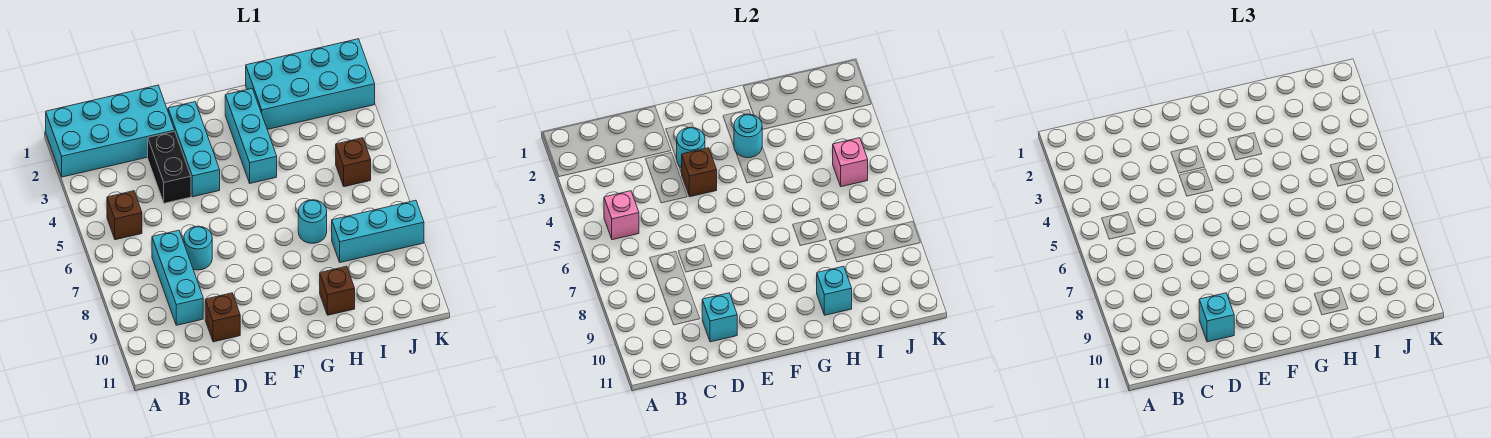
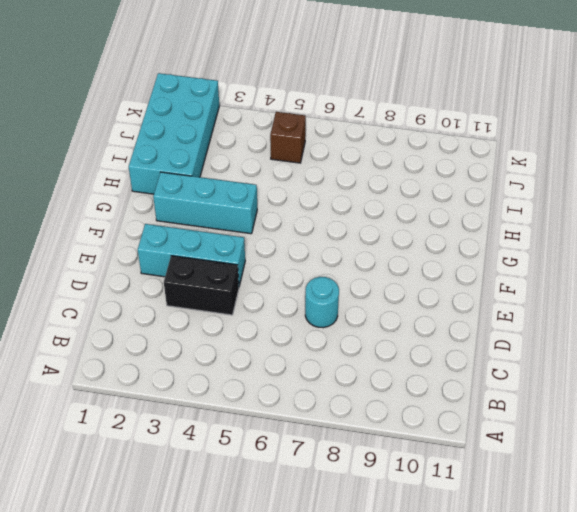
none -> cyan 2x4 brick [46,85,175,177]
none -> brown 1x1 brick [107,191,142,240]
none -> cyan 1x3 brick [152,230,203,325]

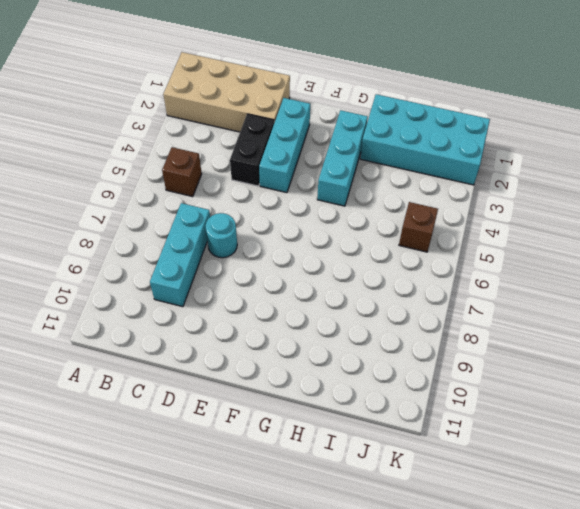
tan 2x4 brick [163,52,290,132] -> cyan 2x4 brick [46,85,175,177]
none -> brown 1x1 brick [205,293,240,342]
none -> cyan 1x1 round brick [298,200,327,243]
none -> brown 1x1 brick [320,266,355,315]

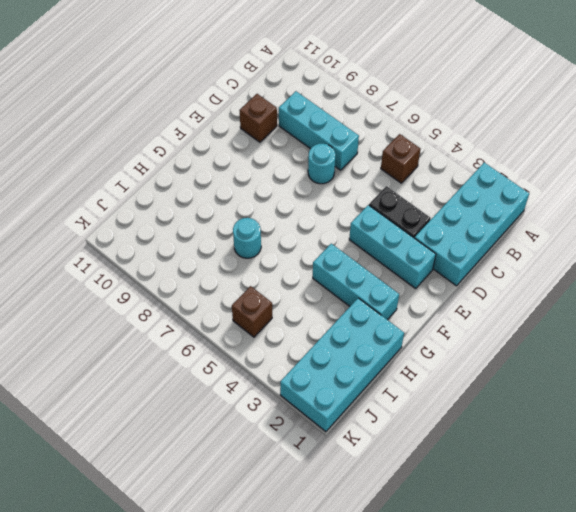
none -> brown 1x1 brick [320,266,355,315]
none -> cyan 1x3 brick [332,200,424,262]
none -> pink 1x1 brick [604,191,639,240]

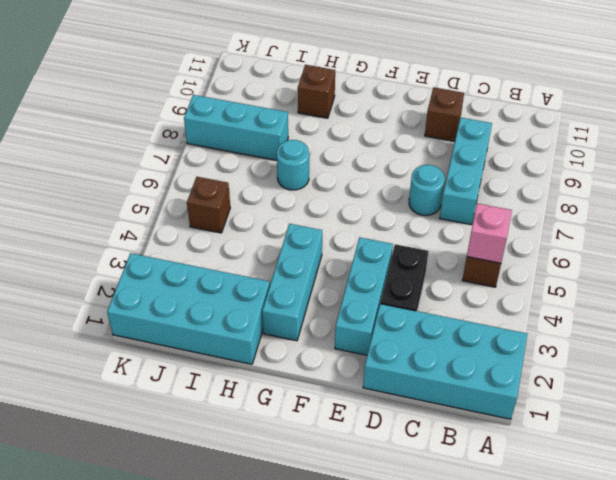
none -> cyan 1x1 brick [702,293,737,342]
none -> cyan 1x1 round brick [677,127,705,168]
none -> brown 1x1 brick [682,148,717,197]

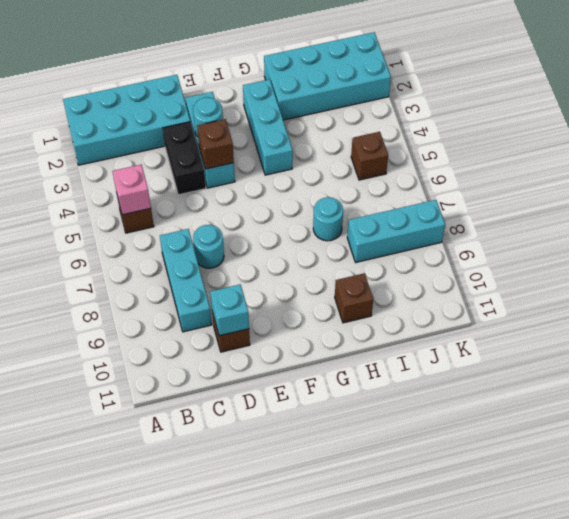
none -> cyan 1x1 round brick [734,114,763,158]
none -> cyan 1x1 brick [817,266,852,315]
none -> pink 1x1 brick [833,138,868,187]

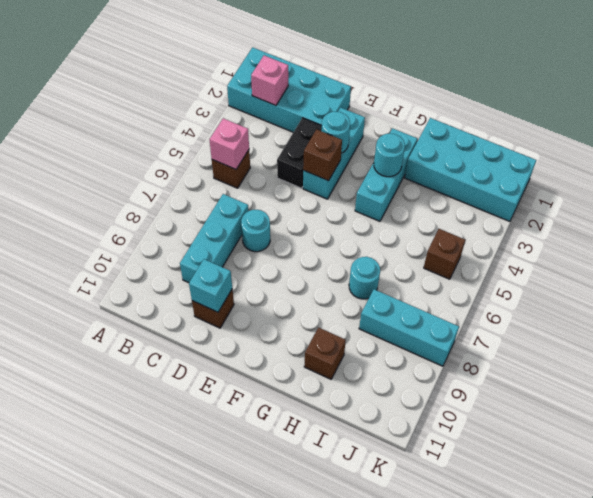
pink 1x1 brick [251,56,288,105] -> pink 1x1 brick moved to [833,138,868,187]
none -> cyan 1x1 brick [817,266,852,315]
none -> cyan 1x1 brick [1199,293,1234,342]

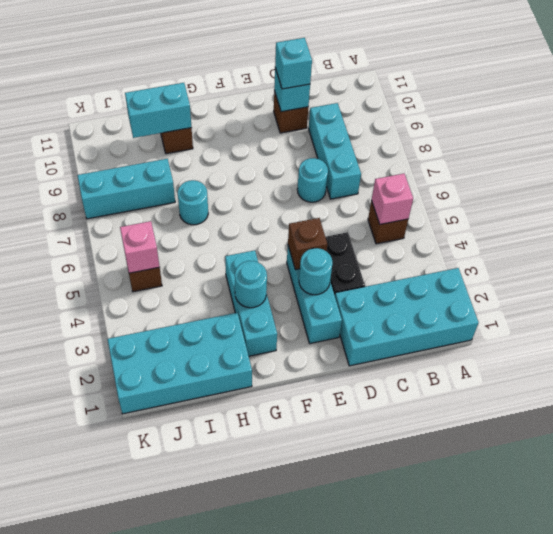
cyan 1x2 brick [125,83,191,138] -> cyan 1x1 brick [817,266,852,315]

